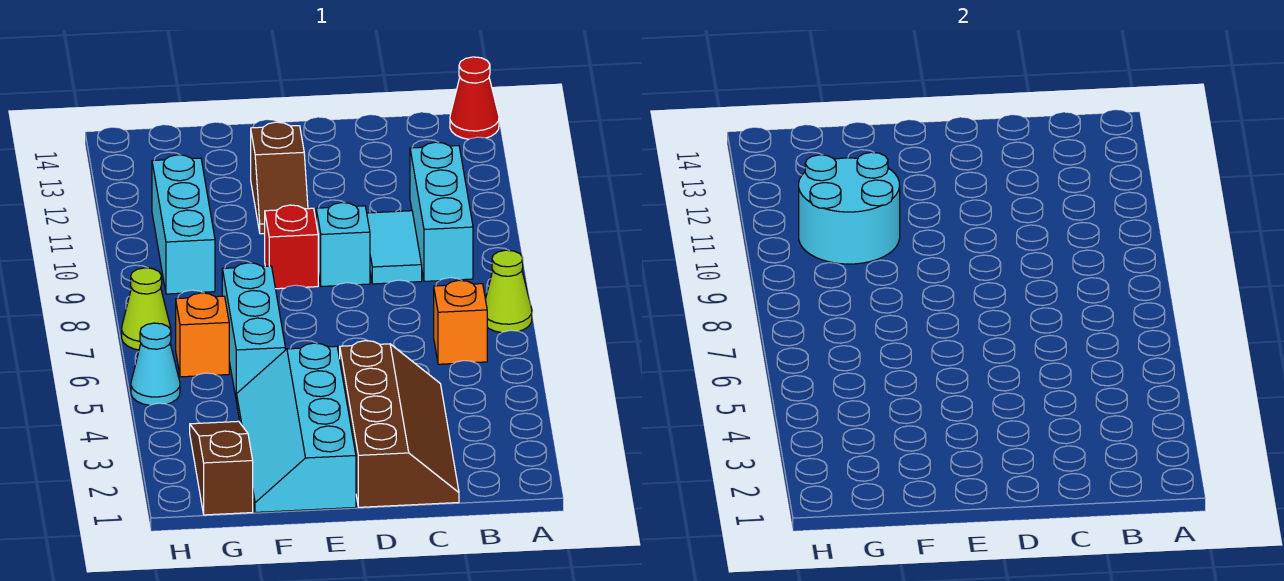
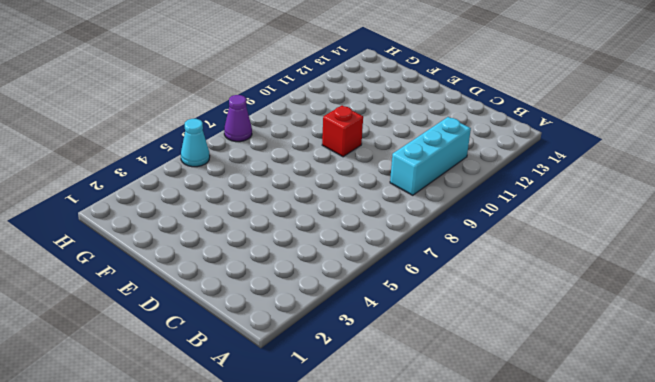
purple 1x1 cone [224,95,252,142] -> lime 1x1 cone [122,268,171,350]
none -> lime 1x1 cone [485,250,532,333]
none -> red 1x1 cone [450,57,499,139]
none -> orange 1x1 brick [434,280,487,364]

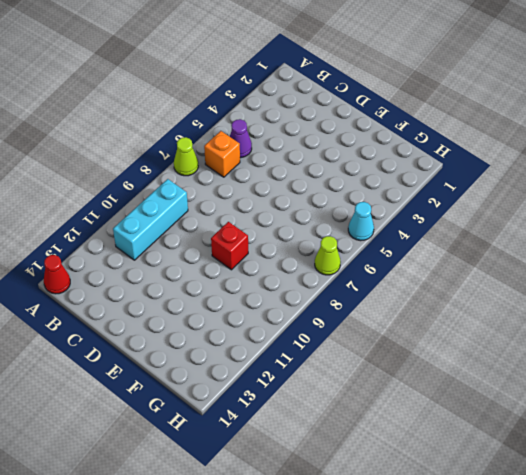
purple 1x1 cone [230,119,252,158] -> none
none -> brown 2x4 slope [340,341,459,507]
none -> cyan 1x2 tile [367,211,422,284]
none -> cyan 1x1 brick [316,203,370,286]

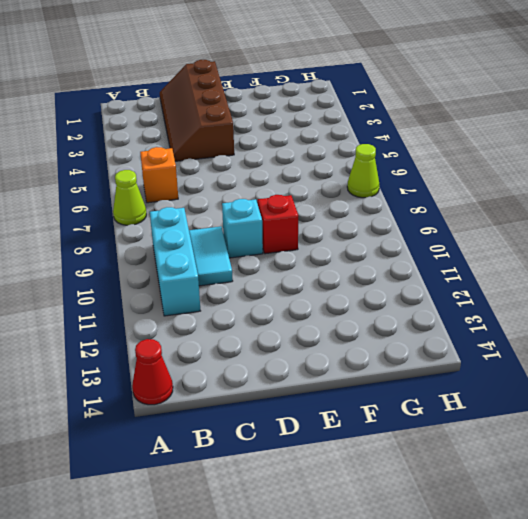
none -> cyan 2x4 slope [237,343,356,512]
none -> brown 1x2 slope [251,122,308,234]
none -> cyan 1x3 brick [222,263,285,402]

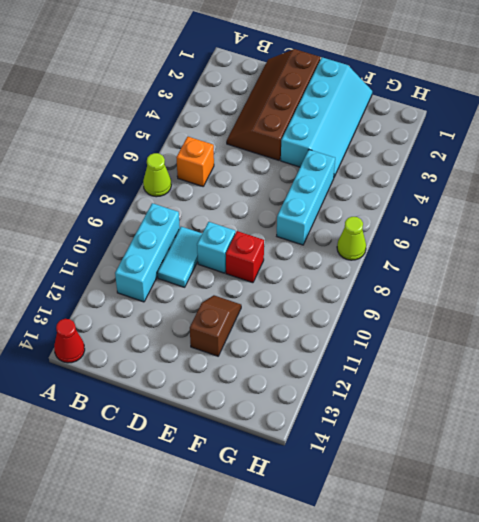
none -> brown 1x3 slope [190,421,253,515]
none -> orange 1x1 brick [176,293,229,377]
none -> cyan 1x3 brick [152,155,215,294]

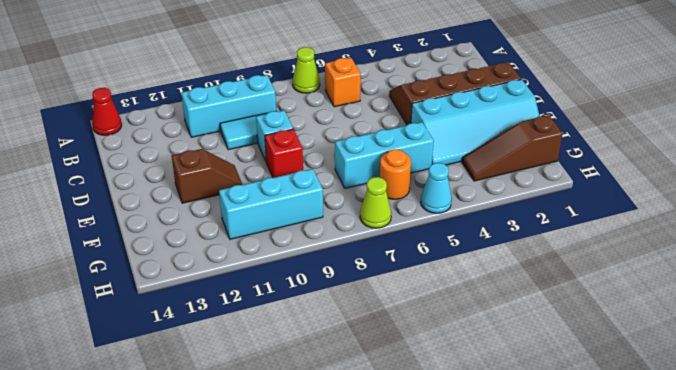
orange 1x1 round brick [380,149,411,199] -> orange 1x1 brick [176,293,229,377]
none -> cyan 2x2 round brick [799,152,900,264]

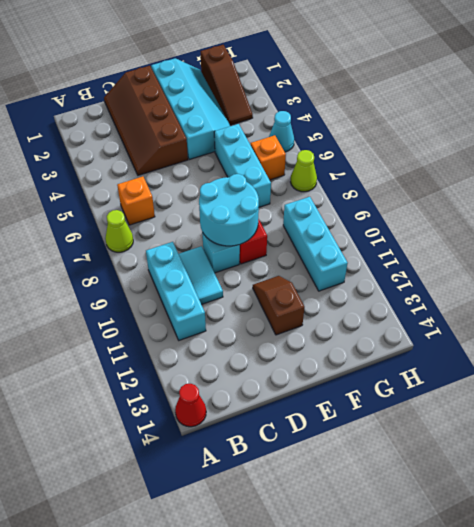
cyan 2x2 round brick [199,174,259,246] -> cyan 2x2 round brick moved to [799,152,900,264]

